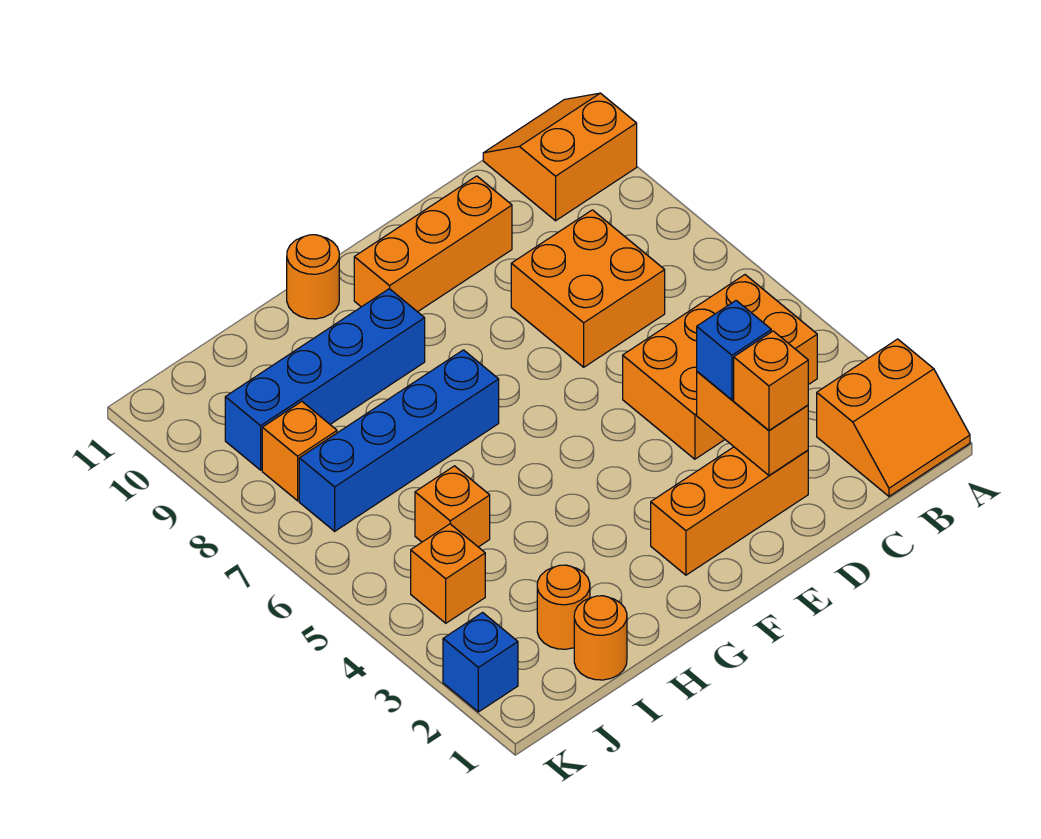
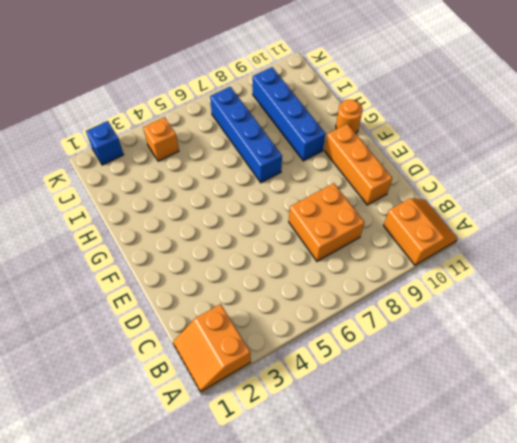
none -> orange 2x3 brick [623,275,817,459]
none -> orange 1x3 brick [651,447,808,575]
none -> orange 1x1 round brick [574,596,627,680]

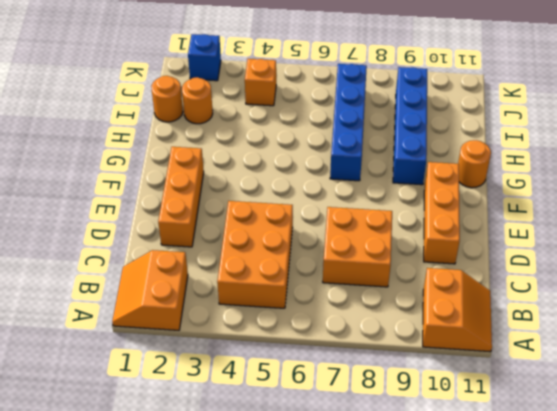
none -> orange 1x1 brick [415,466,490,547]
none -> orange 1x1 brick [262,401,337,501]
none -> orange 1x2 brick [697,372,808,475]

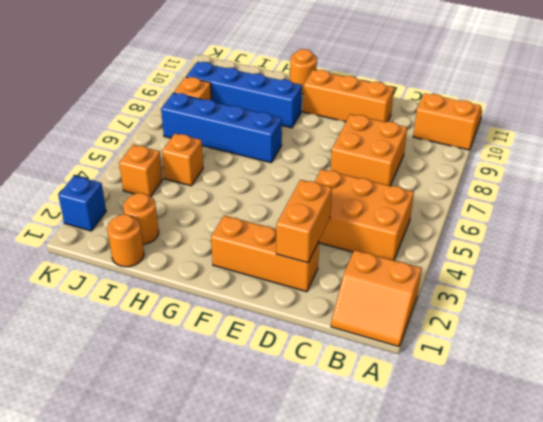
none -> orange 1x1 brick [734,331,808,430]
none -> blue 1x1 brick [697,301,771,400]

